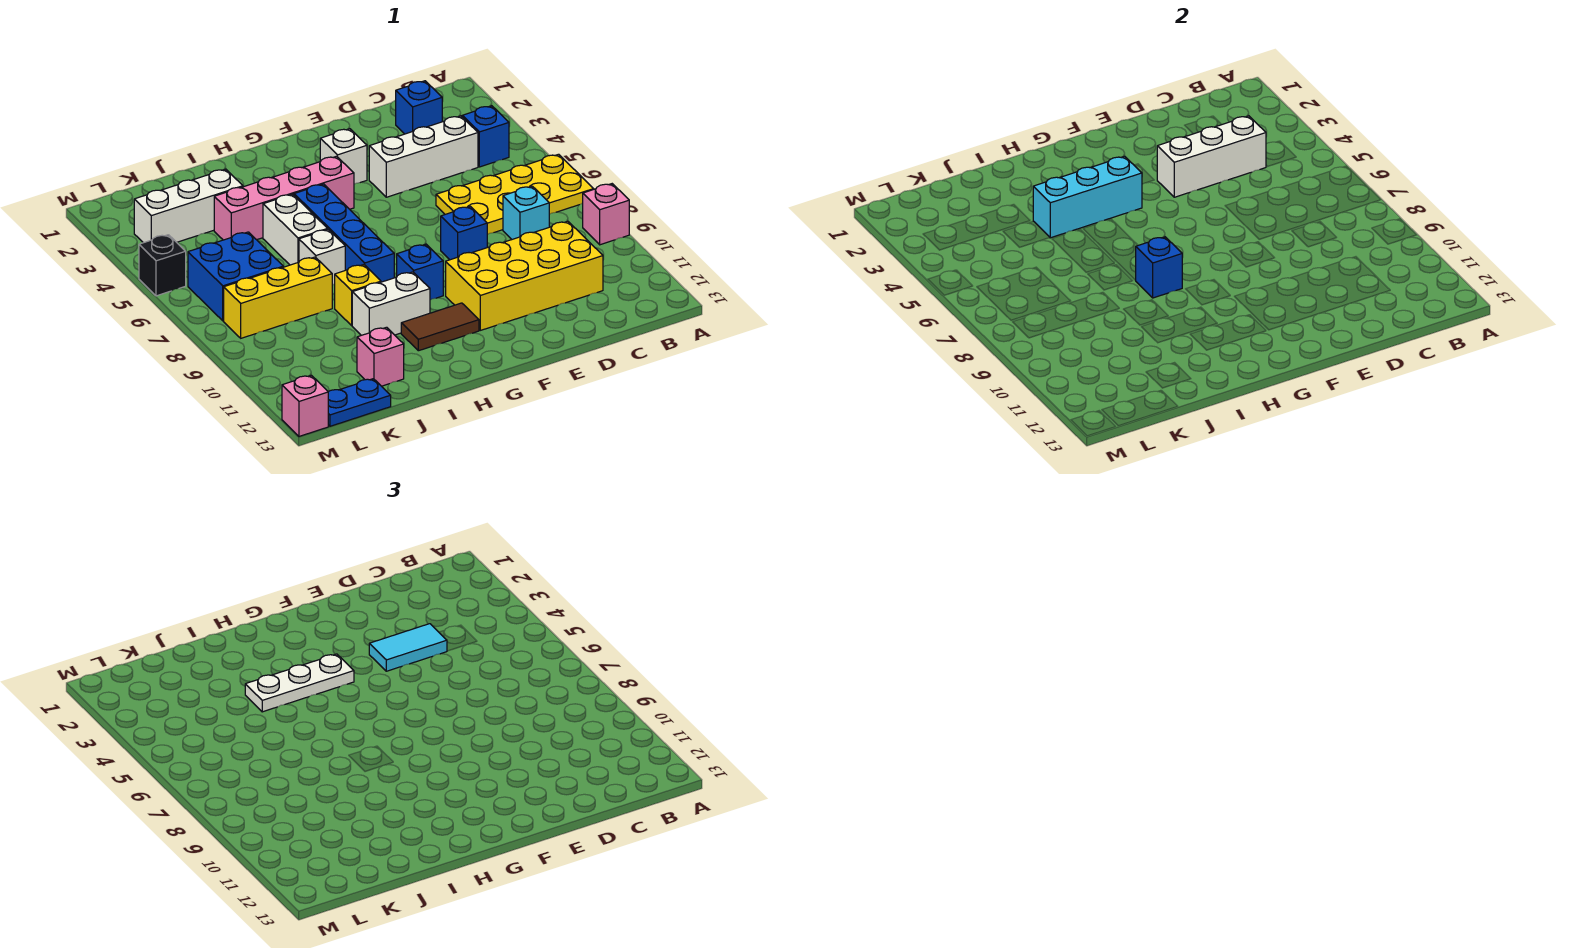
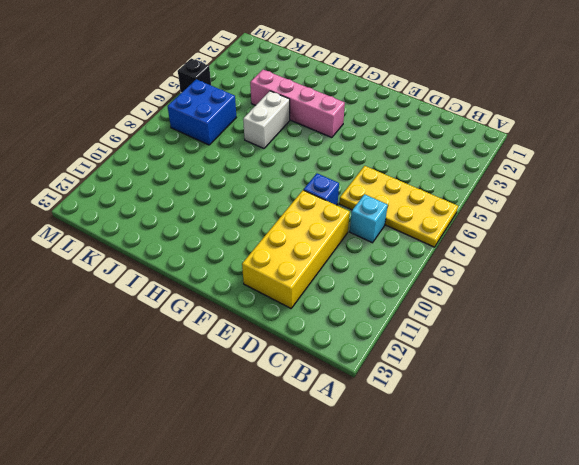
yellow 2x4 brick [242,190,350,308] -> yellow 2x4 brick turned to [446,221,603,330]
none -> pink 1x1 brick [583,184,629,245]
none -> blue 1x1 brick [462,106,509,167]
none -> blue 1x1 brick [396,81,442,134]

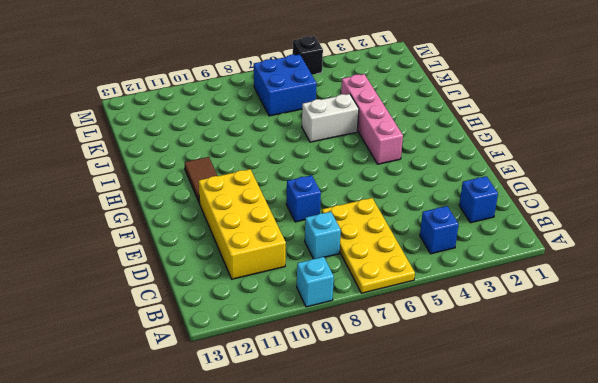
cyan 1x1 brick [297,257,334,307] -> pink 1x1 brick [583,184,629,245]
none -> white 1x3 brick [369,116,478,197]
none -> white 1x1 brick [320,129,367,184]
none -> blue 1x1 brick [397,244,443,300]

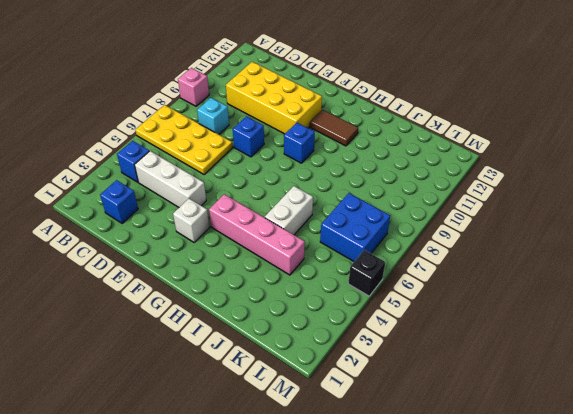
none -> blue 1x4 brick [294,184,394,282]
none -> white 1x2 brick [352,272,430,335]
none -> white 1x1 brick [299,229,345,285]

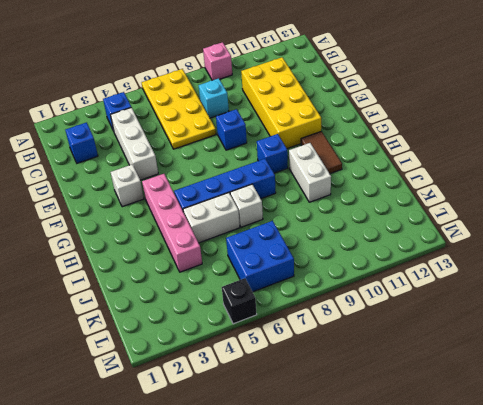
none -> yellow 1x1 brick [335,265,381,325]
none -> white 1x3 brick [134,169,243,243]
none -> yellow 1x3 brick [224,257,332,338]

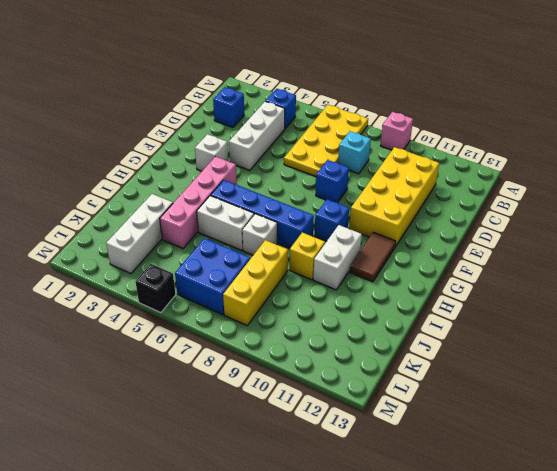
none -> pink 1x1 brick [357,327,404,386]
none -> blue 1x2 plate [328,379,391,426]
none -> pink 1x1 brick [282,375,328,436]

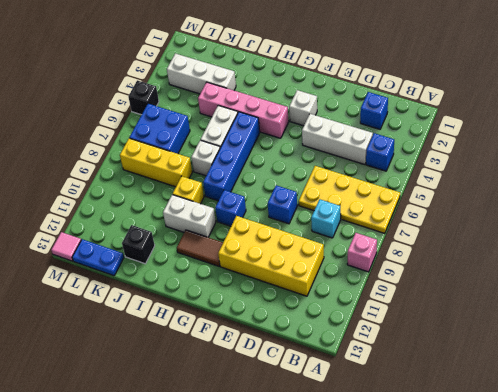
black 1x1 brick [122,225,155,264] -> pink 1x1 brick [357,327,404,386]
pink 1x1 tile [51,232,81,261] -> pink 1x1 brick [282,375,328,436]
none -> white 1x3 brick [1157,116,1266,197]
none -> cyan 1x3 brick [1033,156,1142,238]
none -> blue 1x1 brick [1135,237,1182,298]

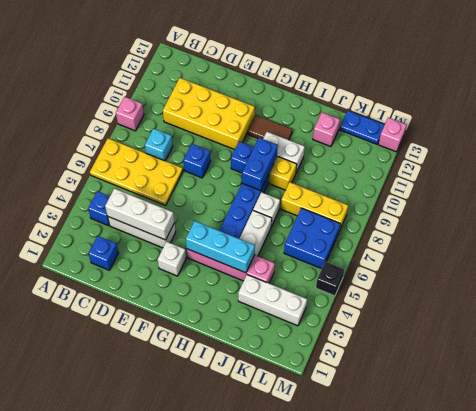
blue 1x2 brick [242,138,278,191] -> blue 1x1 brick [1135,237,1182,298]
none -> cyan 1x2 tile [369,624,447,671]
none -> white 1x3 plate [245,654,354,712]

